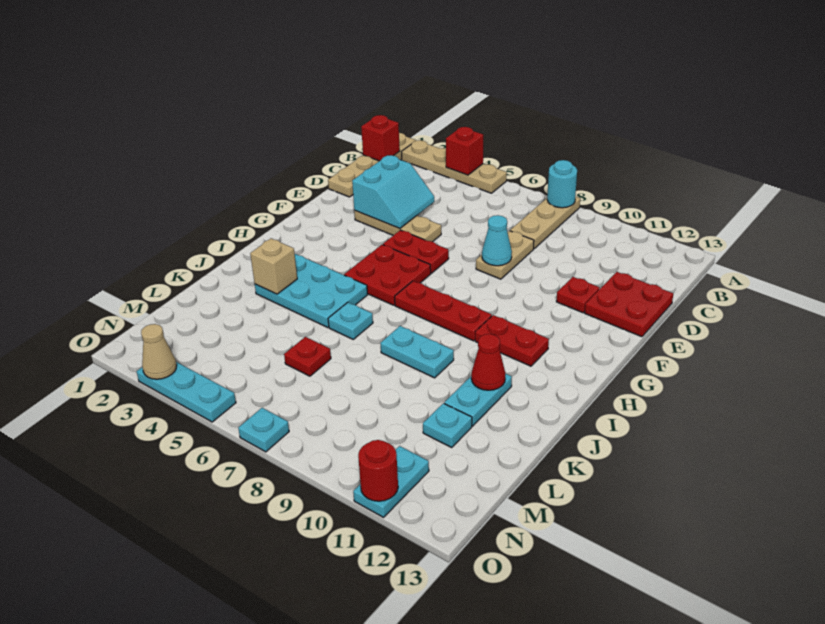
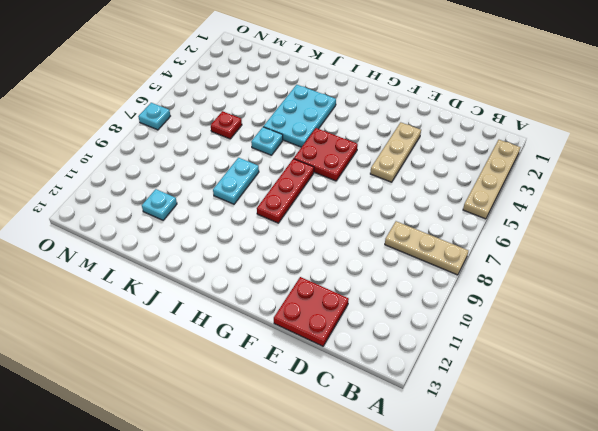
none -> tan 1x4 plate [328,133,416,197]
none -> tan 1x2 plate [476,231,534,279]
none -> red 1x1 plate [556,277,600,313]

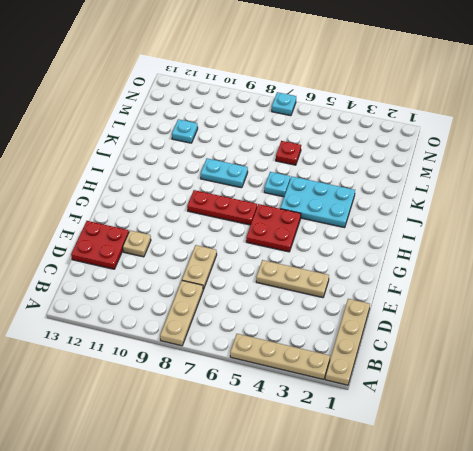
tan 1x1 plate [123,230,151,257] -> red 1x1 plate [556,277,600,313]
none -> red 1x2 plate [383,230,449,273]
none -> red 1x2 plate [475,315,549,366]
none -> cyan 1x2 plate [444,374,512,426]

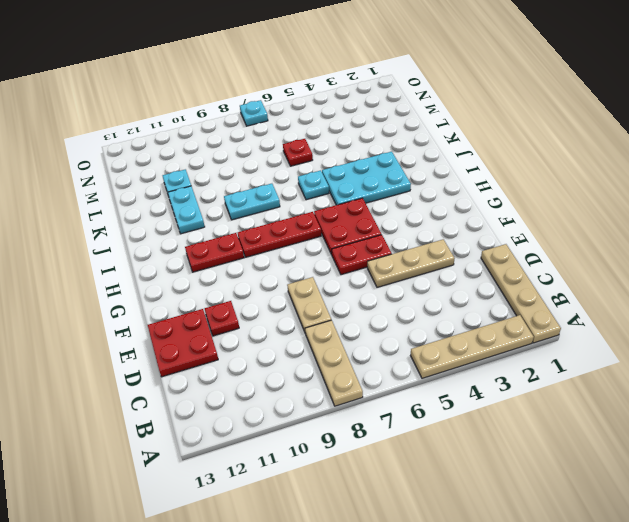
none -> cyan 1x2 plate [353,446,429,517]
none -> cyan 1x3 plate [137,362,236,422]
none -> red 1x1 brick [446,127,483,175]

